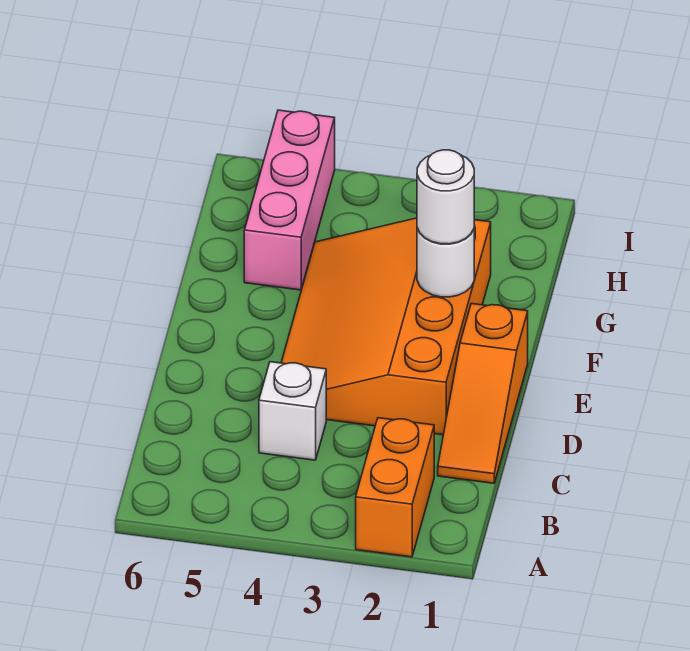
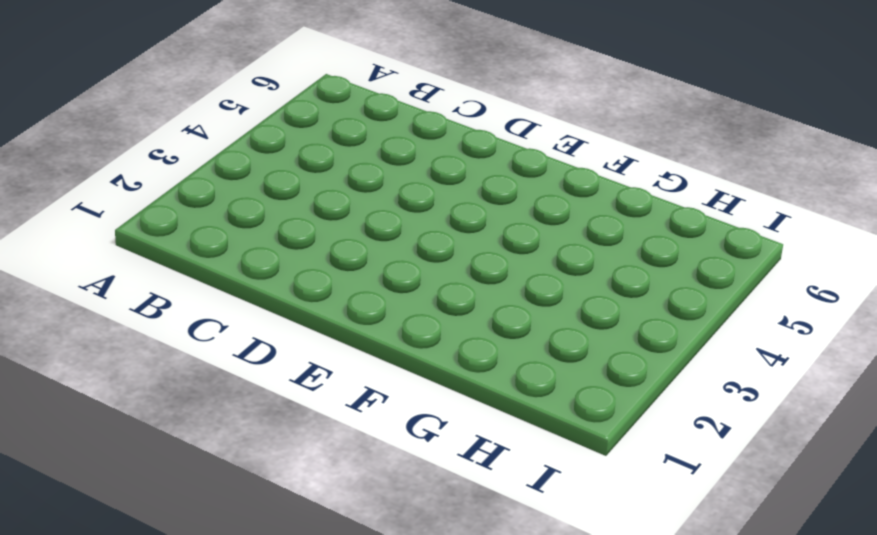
none -> orange 1x2 brick [356,418,434,557]
none -> orange 1x3 slope [438,304,528,483]

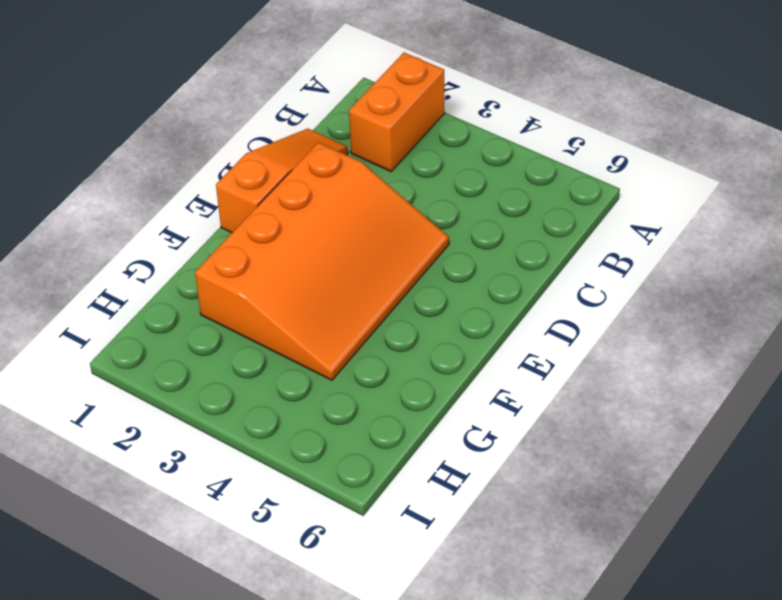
none -> white 1x1 brick [259,362,326,460]
none -> pink 1x3 brick [244,110,335,290]

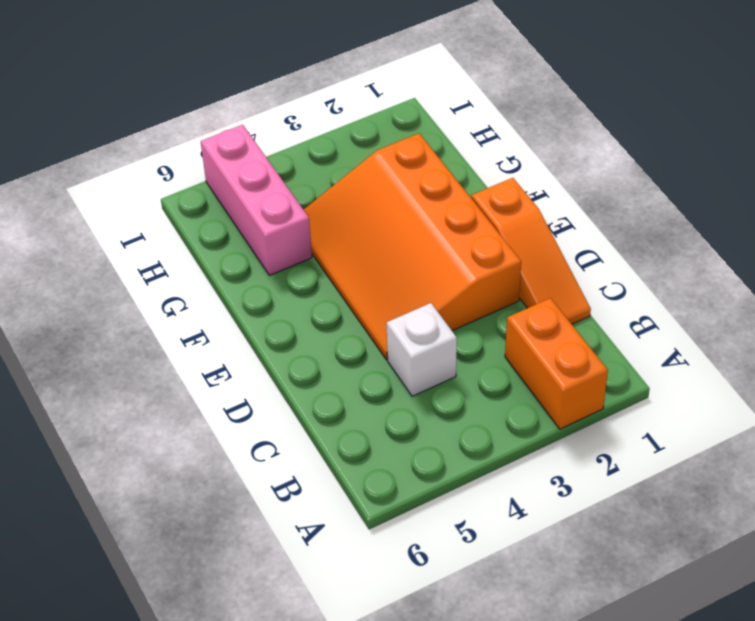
none -> white 1x1 round brick [417,228,474,297]
none -> white 1x1 round brick [417,150,474,244]

